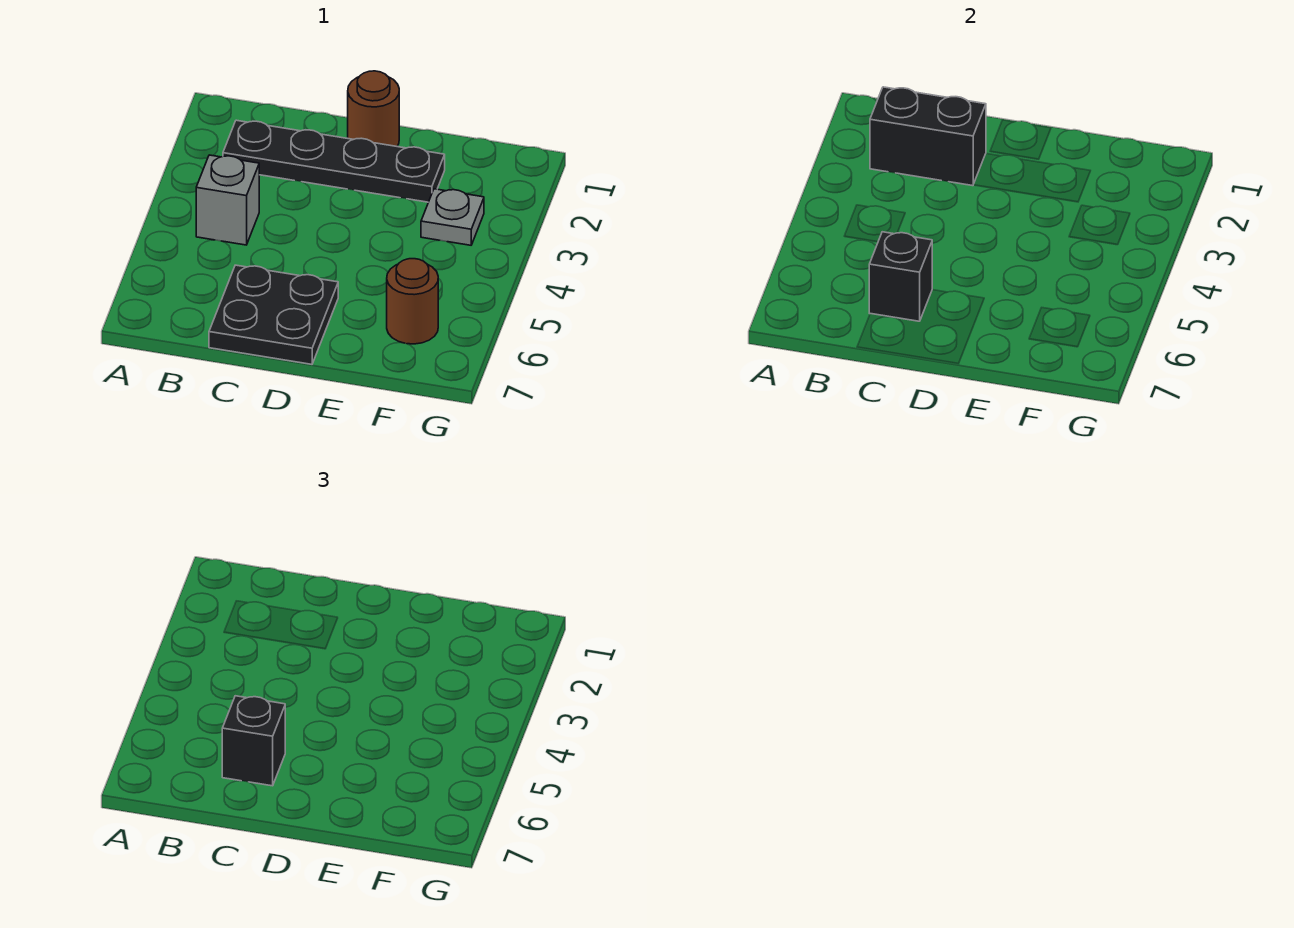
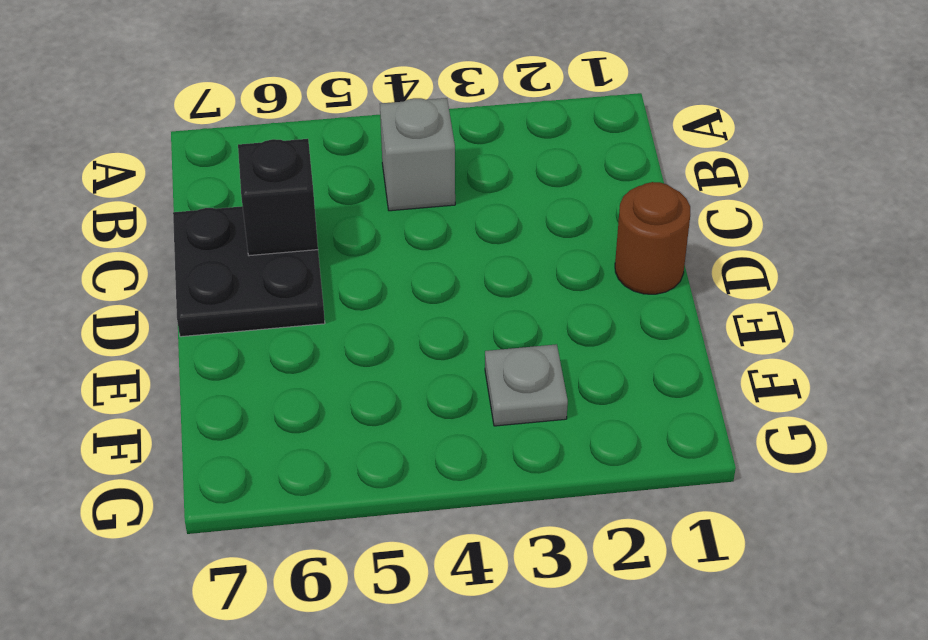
none -> black 1x4 plate [223,120,445,202]
none -> brown 1x1 round brick [387,259,438,344]

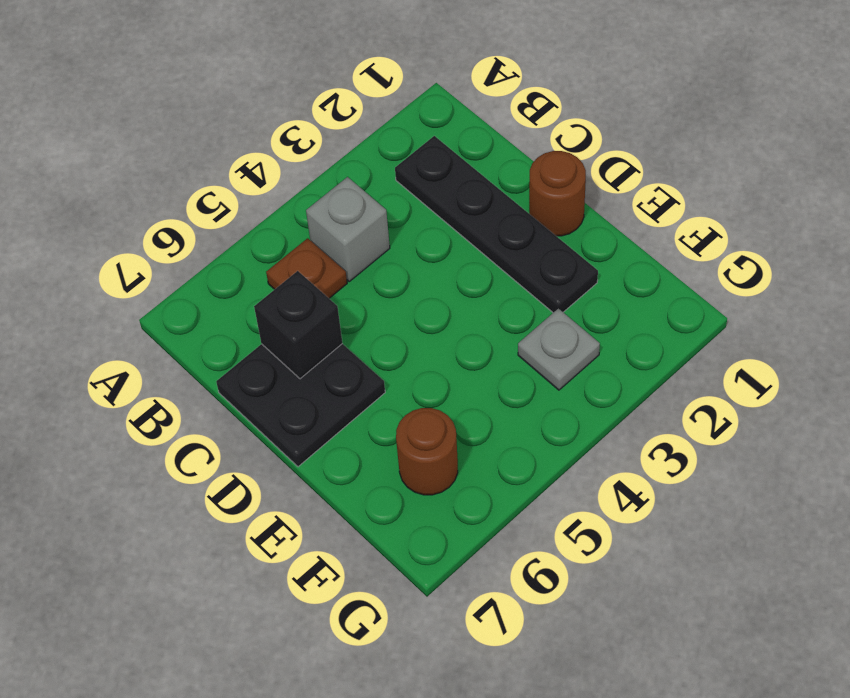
brown 1x1 plate [266,238,347,298] -> none
none -> black 1x2 brick [870,87,986,186]
none -> black 1x1 brick [222,696,285,786]

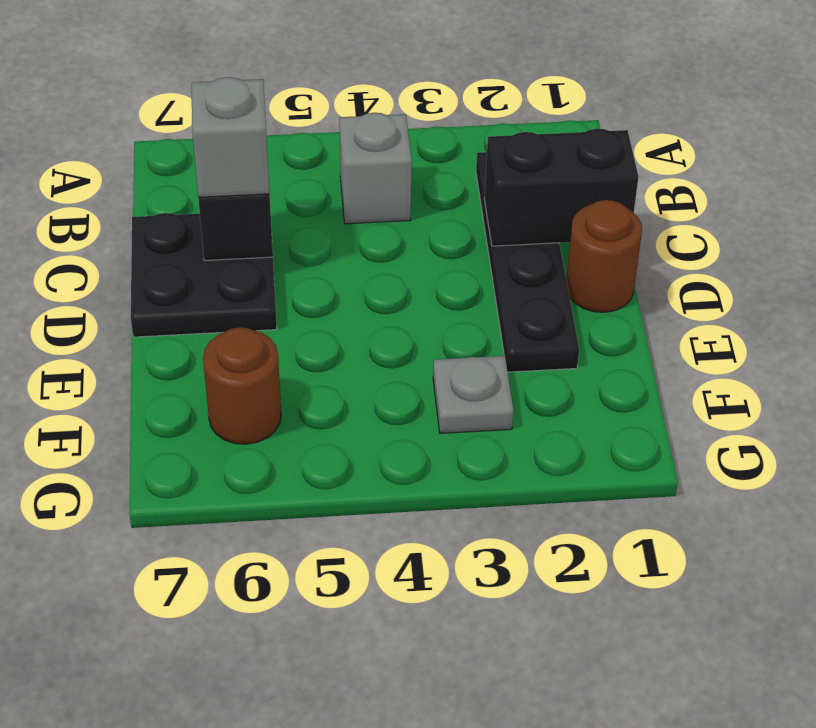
black 1x2 brick [484,129,638,246] -> black 1x2 brick turned to [870,87,986,186]
grey 1x1 brick [191,77,270,197] -> black 1x1 brick [222,696,285,786]

